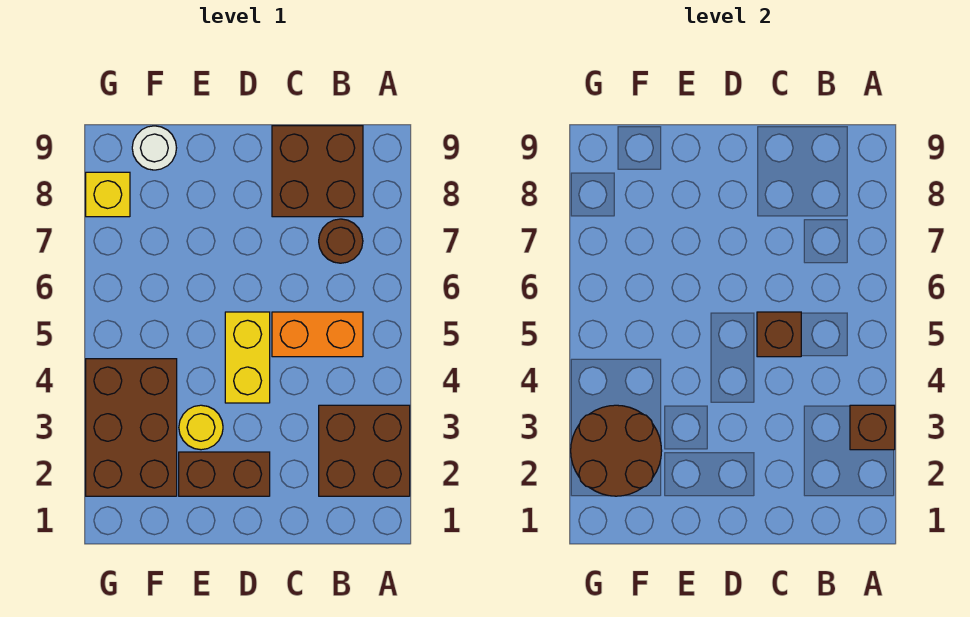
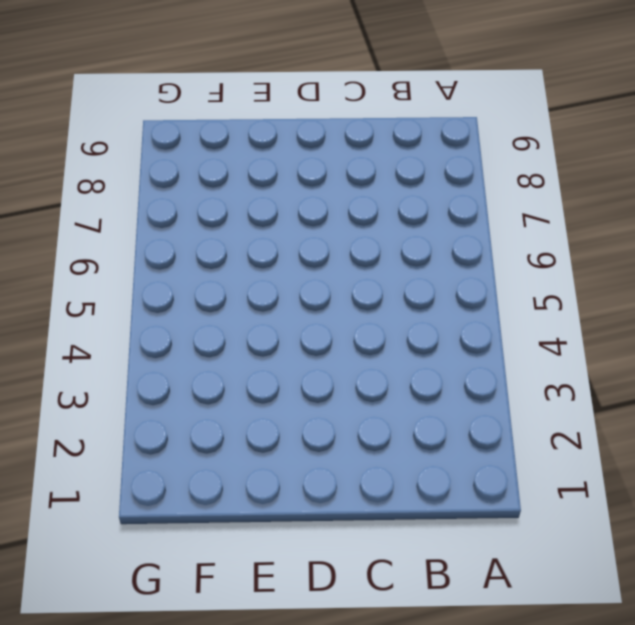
none -> brown 2x2 brick [319,405,410,496]
none -> orange 1x2 brick [272,312,363,357]
none -> brown 1x1 round brick [319,219,363,263]

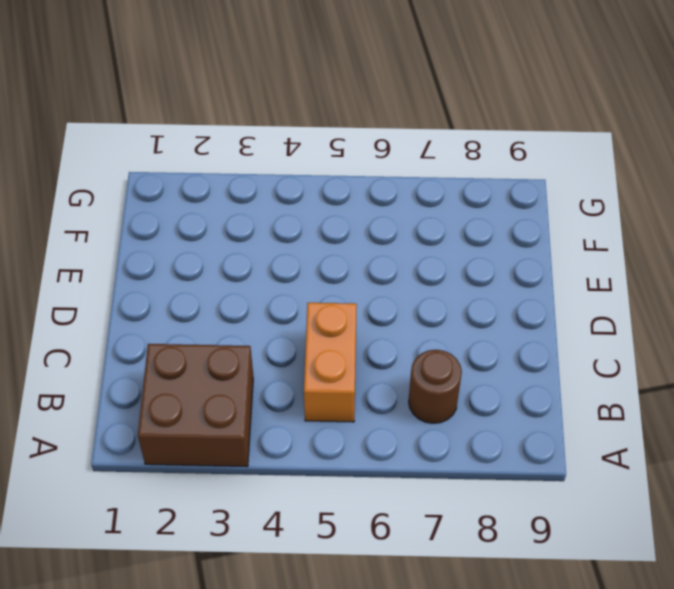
none -> brown 2x2 brick [272,126,363,217]
none -> brown 1x2 brick [179,452,270,496]
none -> yellow 1x2 brick [225,312,270,403]

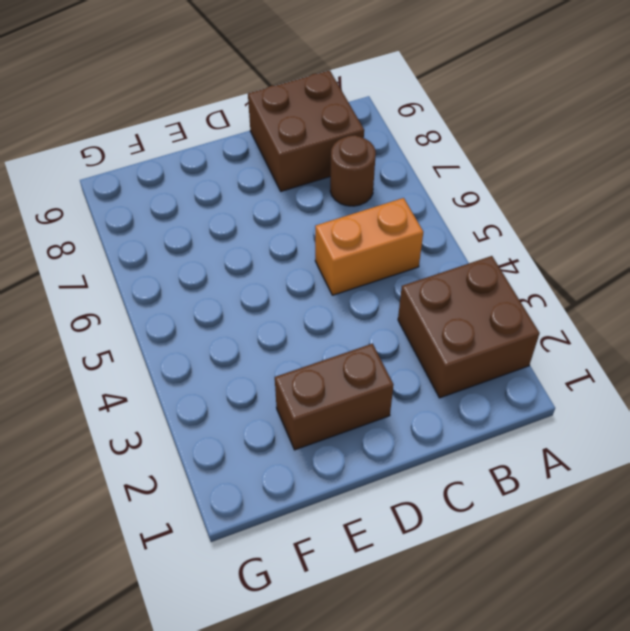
none -> yellow 1x2 brick [225,312,270,403]
none -> yellow 1x1 round brick [179,405,223,450]
none -> brown 2x3 brick [86,359,177,496]

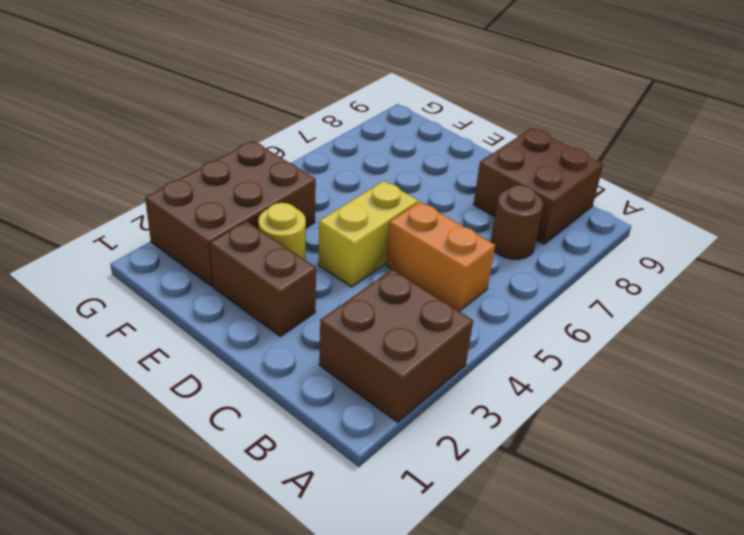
none -> white 1x1 round brick [132,126,176,170]
none -> yellow 1x1 brick [86,172,130,217]
none -> brown 1x1 brick [850,405,895,450]

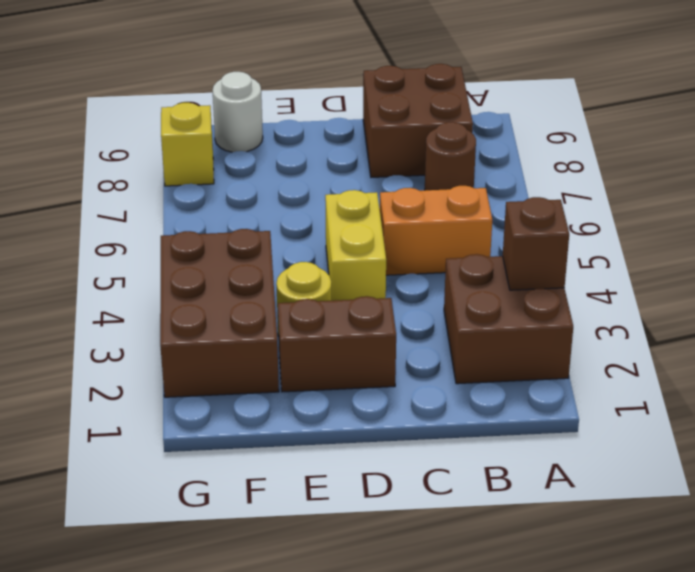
none -> brown 1x1 brick [757,312,801,357]
none -> brown 2x2 round brick [571,405,662,496]

